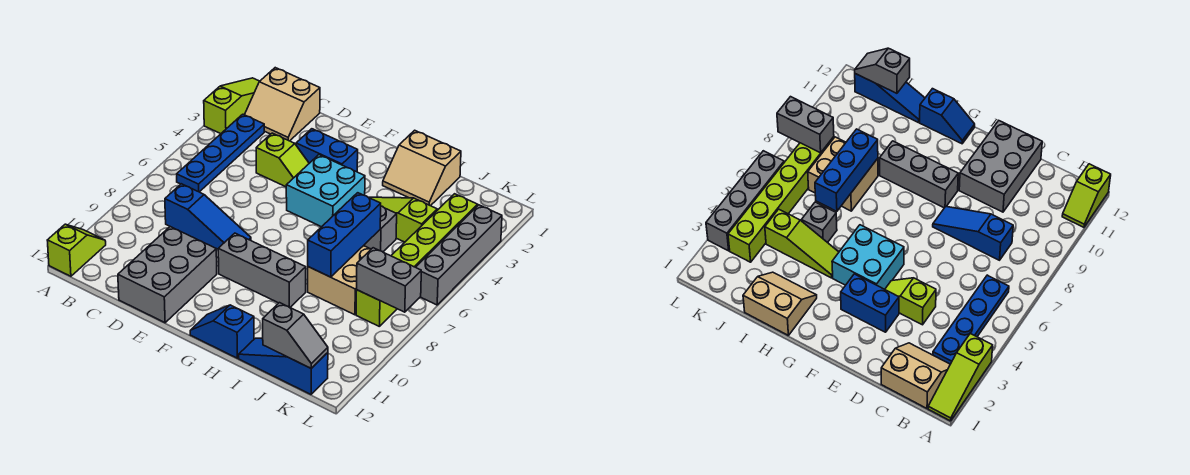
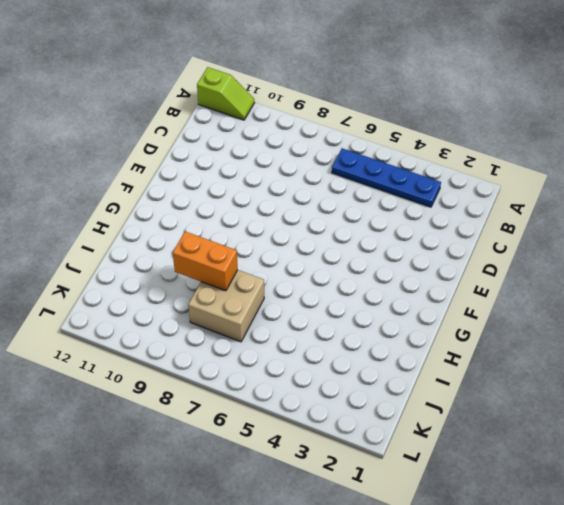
orange 1x2 brick [173,231,238,291] -> blue 1x3 brick [308,193,381,277]
none -> lime 1x3 slope [204,78,260,134]
none -> tan 2x2 slope [245,68,320,141]
none -> blue 1x3 slope [165,184,251,249]

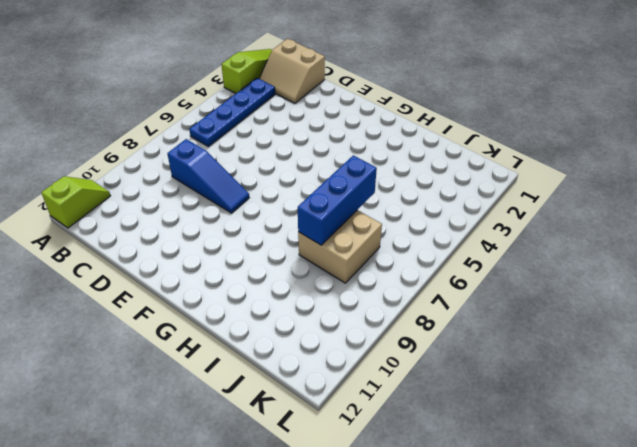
none -> lime 1x2 slope [256,133,309,187]
none -> grey 2x3 brick [118,227,217,323]
none -> blue 1x2 brick [296,129,358,172]

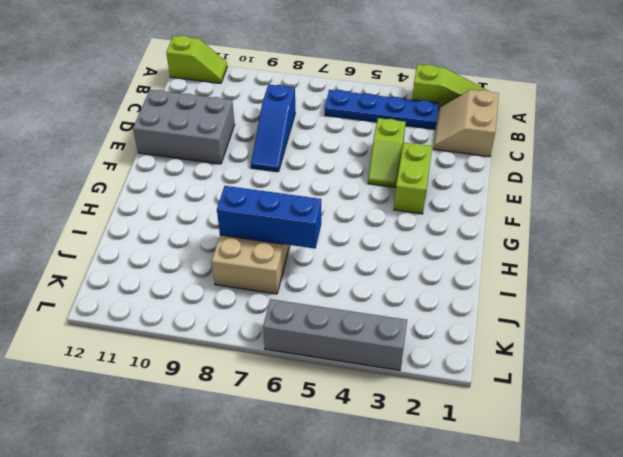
lime 1x2 brick [394,143,432,214] -> blue 1x2 brick [296,129,358,172]
none -> cyan 2x2 brick [286,155,365,227]
none -> grey 1x3 brick [218,233,306,307]
none -> blue 1x2 slope [190,305,254,358]

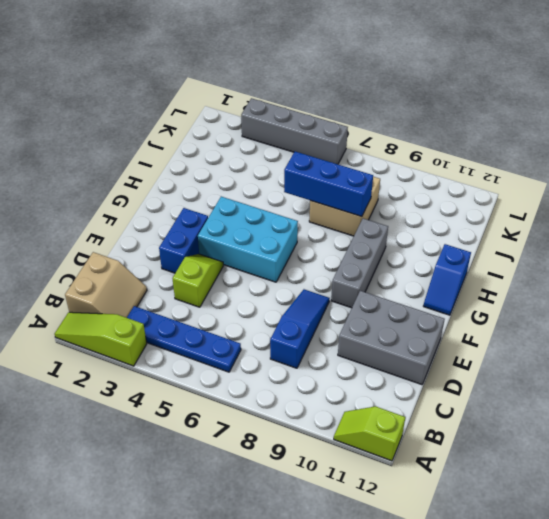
cyan 2x3 brick [198,196,298,282] -> cyan 2x2 brick [286,155,365,227]
none -> tan 2x2 slope [383,130,461,206]
none -> lime 1x3 slope [369,197,437,242]
none -> grey 1x1 brick [364,206,397,252]

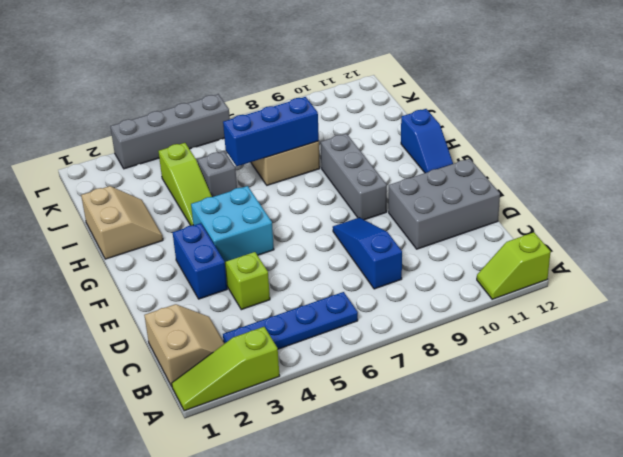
none -> blue 1x3 slope [239,338,328,394]
none -> lime 1x6 brick [356,194,478,327]
none -> grey 1x2 slope [263,303,328,368]

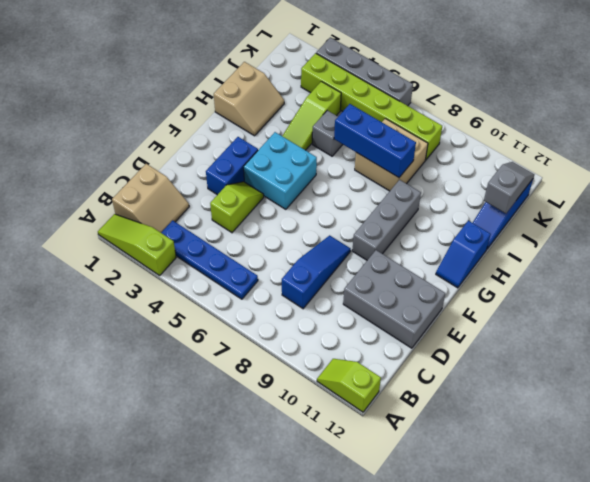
none -> grey 1x2 brick [357,248,421,312]

